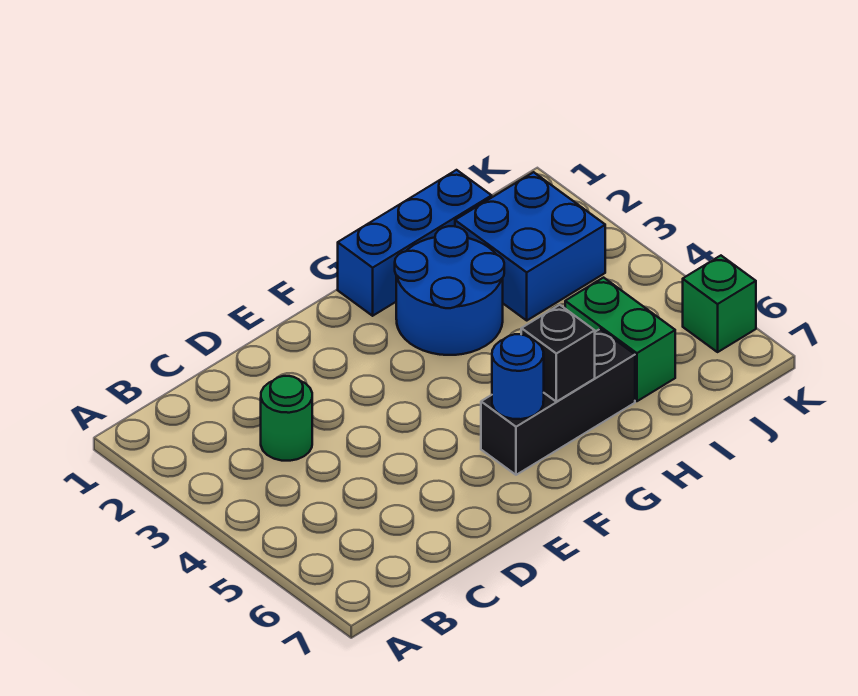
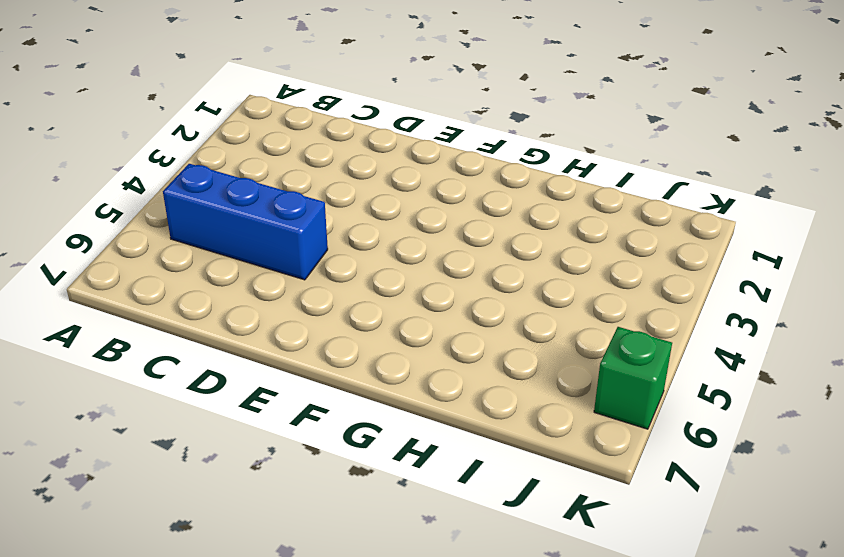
blue 1x3 brick [163,164,328,280] -> blue 1x3 brick moved to [338,170,492,316]
none -> green 1x1 round brick [261,376,312,461]
none -> black 1x3 brick [481,329,635,475]

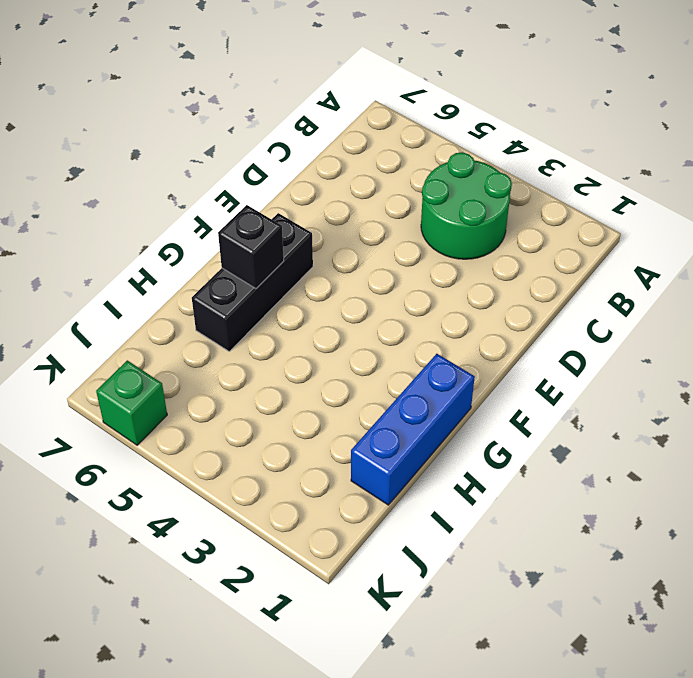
green 2x2 round brick [421,152,512,259] -> green 1x1 round brick [261,376,312,461]
none -> blue 2x2 round brick [395,226,504,355]
none -> blue 2x2 brick [455,172,605,320]

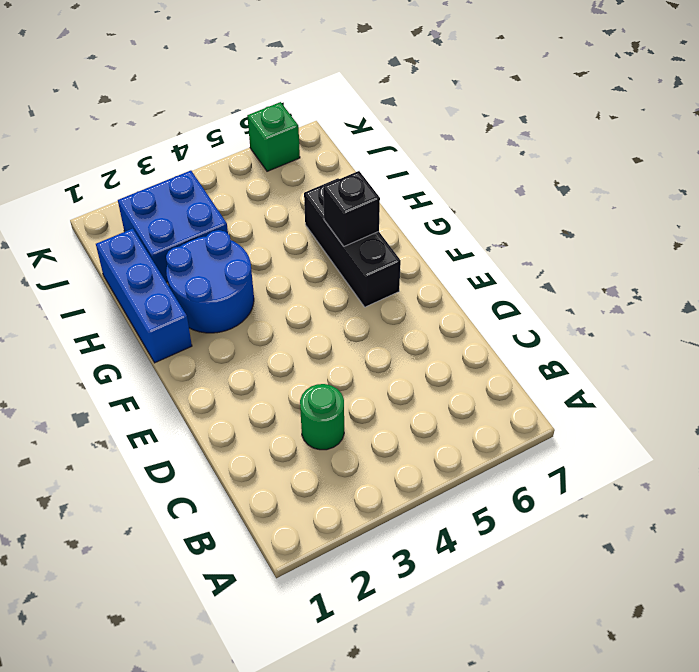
none -> green 1x2 brick [565,278,675,401]
none -> blue 1x1 round brick [492,334,544,419]

